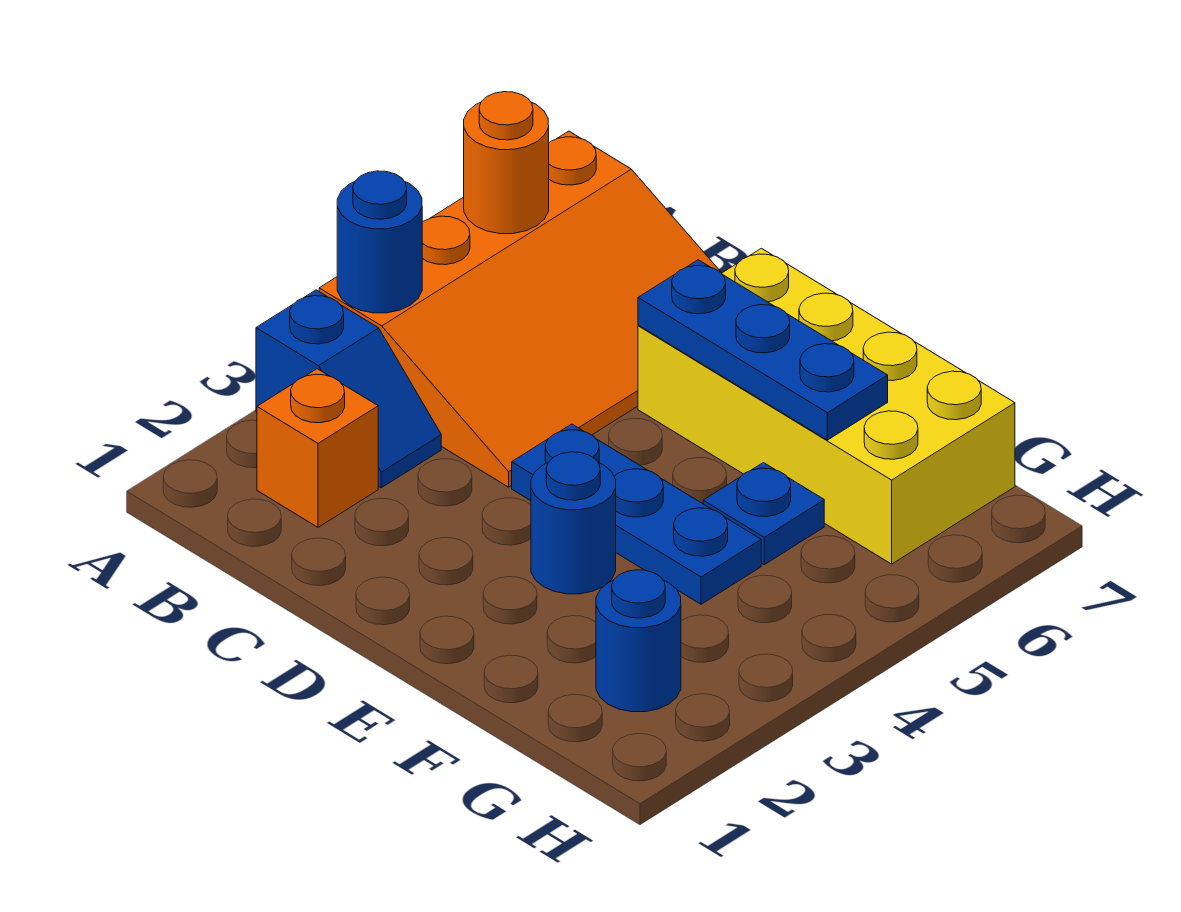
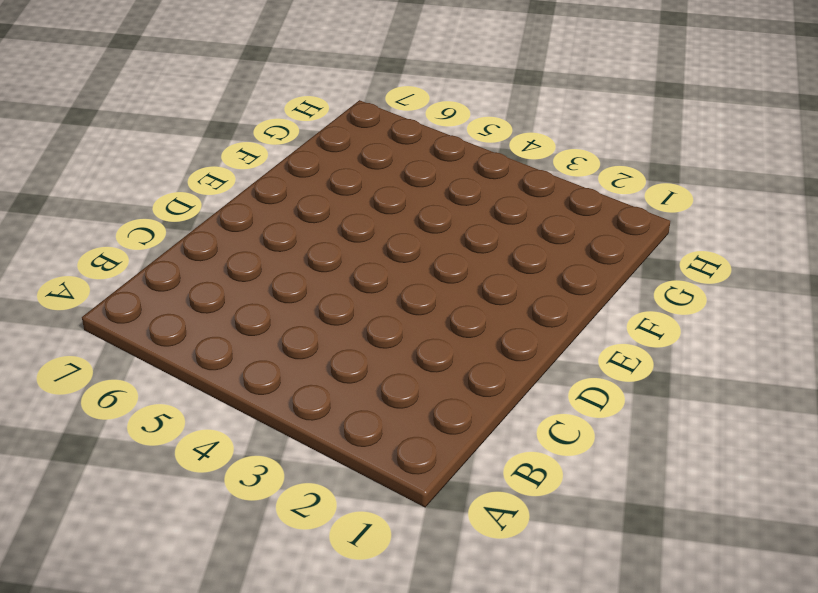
none -> blue 1x2 slope [256,290,441,488]
none -> orange 3x4 slope [319,131,721,487]

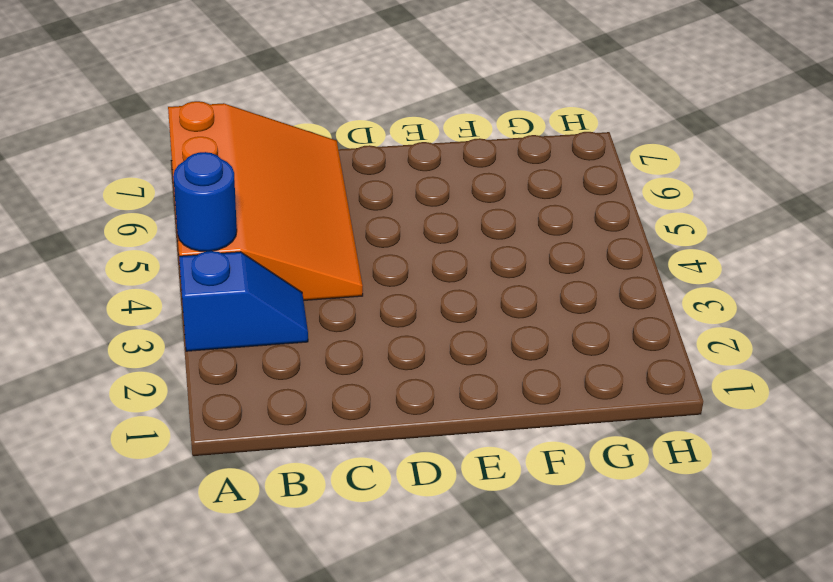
none -> orange 1x1 brick [257,369,378,527]
none -> blue 1x3 plate [512,424,761,604]

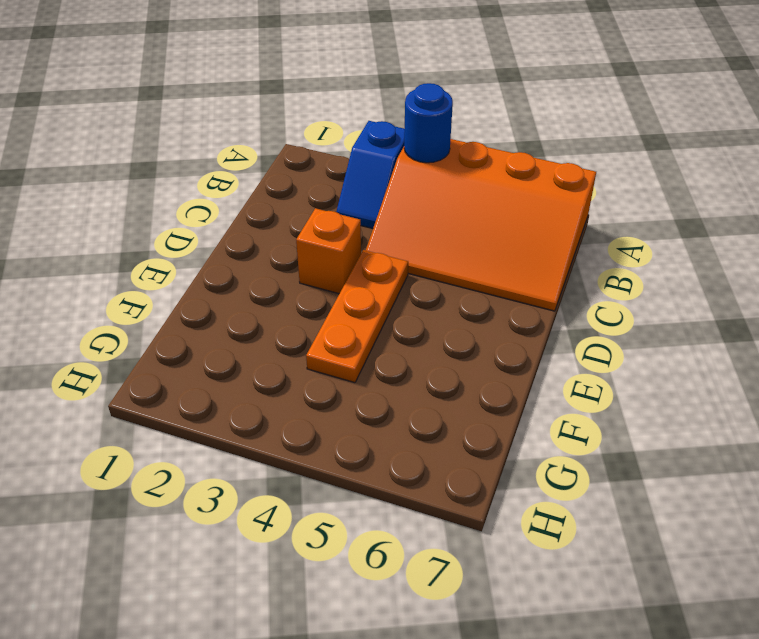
orange 1x1 brick [296,208,361,294] -> orange 1x1 brick moved to [257,369,378,527]
orange 1x3 plate [306,250,408,383] -> blue 1x3 plate [512,424,761,604]
none -> yellow 2x4 brick [638,248,1015,564]
none -> blue 1x1 round brick [531,452,616,594]

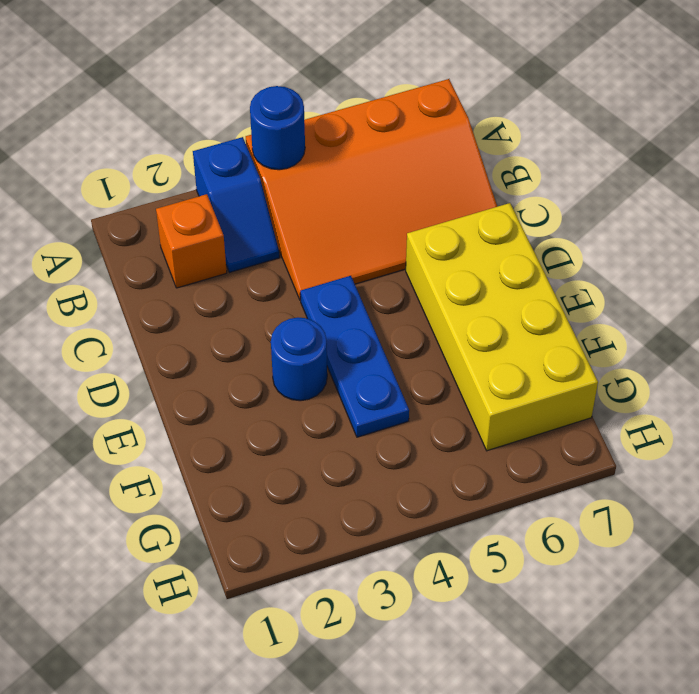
none -> blue 1x1 plate [703,463,824,565]
none -> blue 1x1 round brick [596,570,681,712]

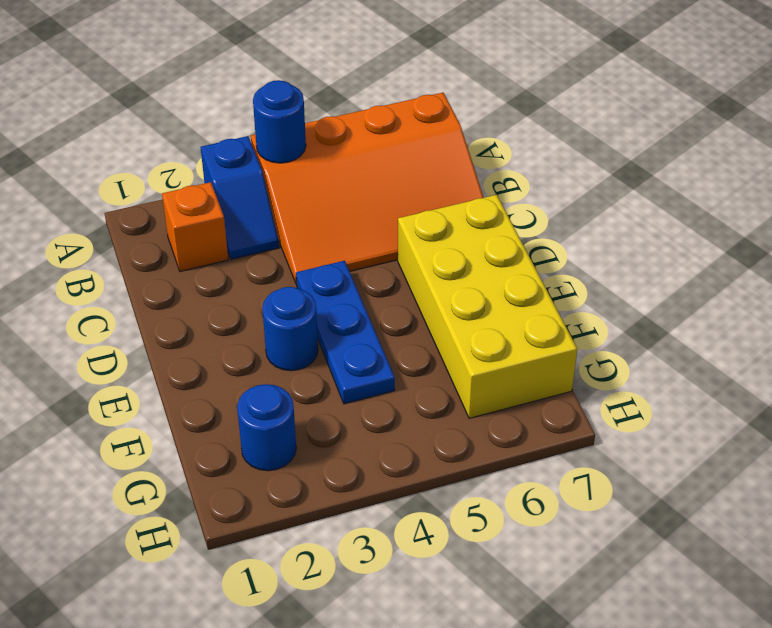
none -> blue 1x1 plate [703,463,824,565]
none -> orange 1x1 round brick [464,92,549,234]

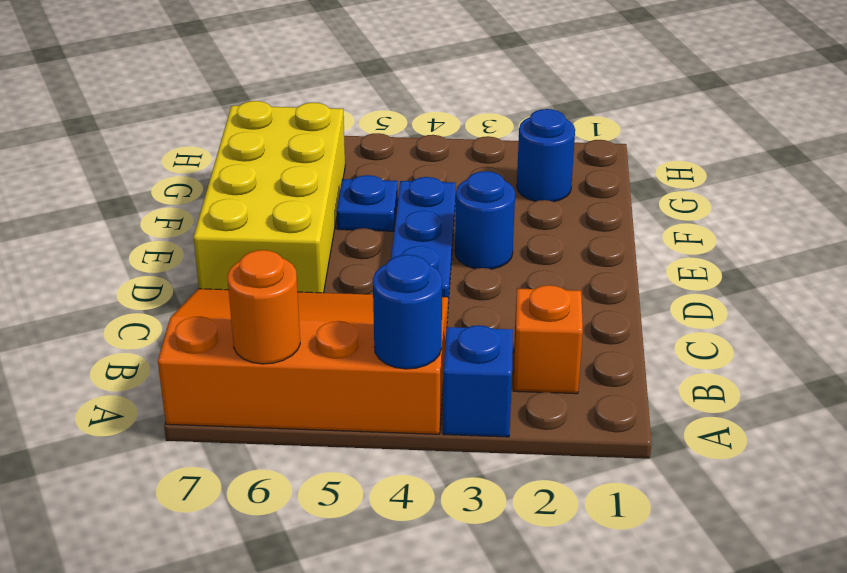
none -> blue 1x3 plate [638,260,888,440]

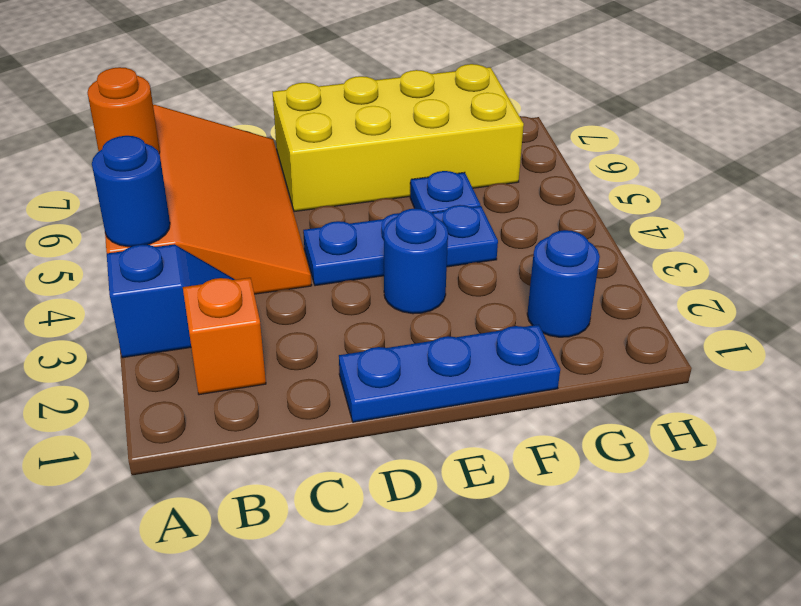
blue 1x3 plate [339,325,560,422] -> blue 1x3 plate moved to [638,260,888,440]

